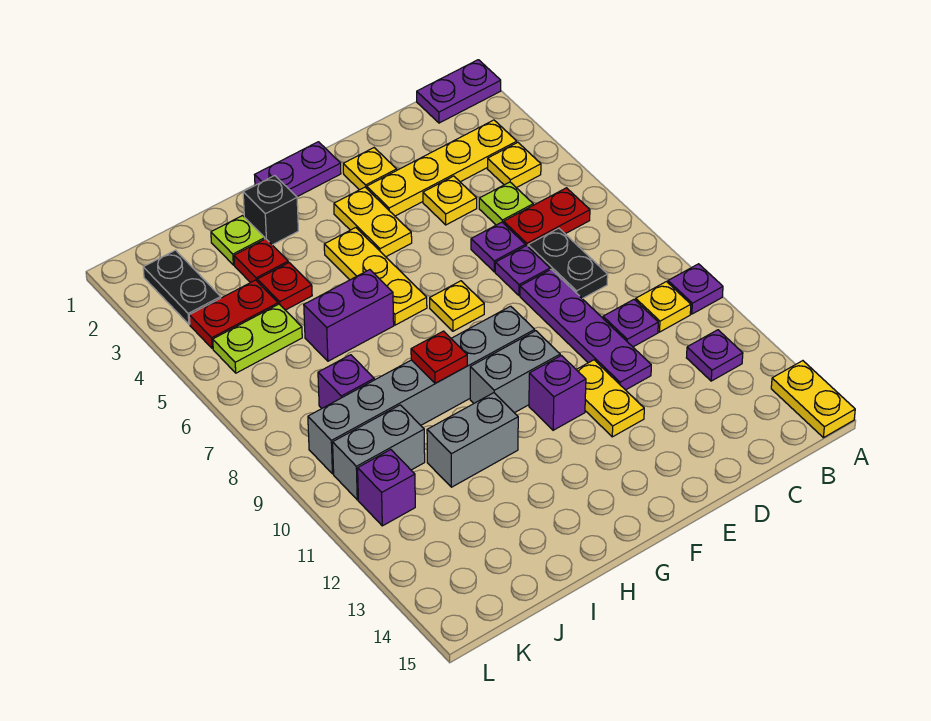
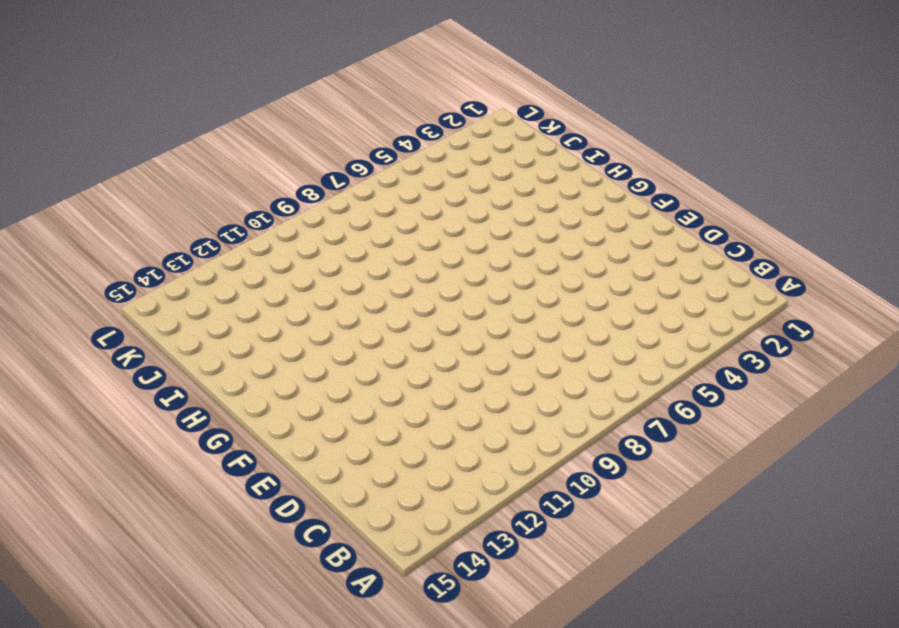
none -> purple 1x2 plate [417,60,501,123]
none -> purple 1x1 plate [668,264,723,314]
none -> yellow 1x2 plate [771,361,855,438]
none -> yellow 1x4 plate [367,120,517,216]

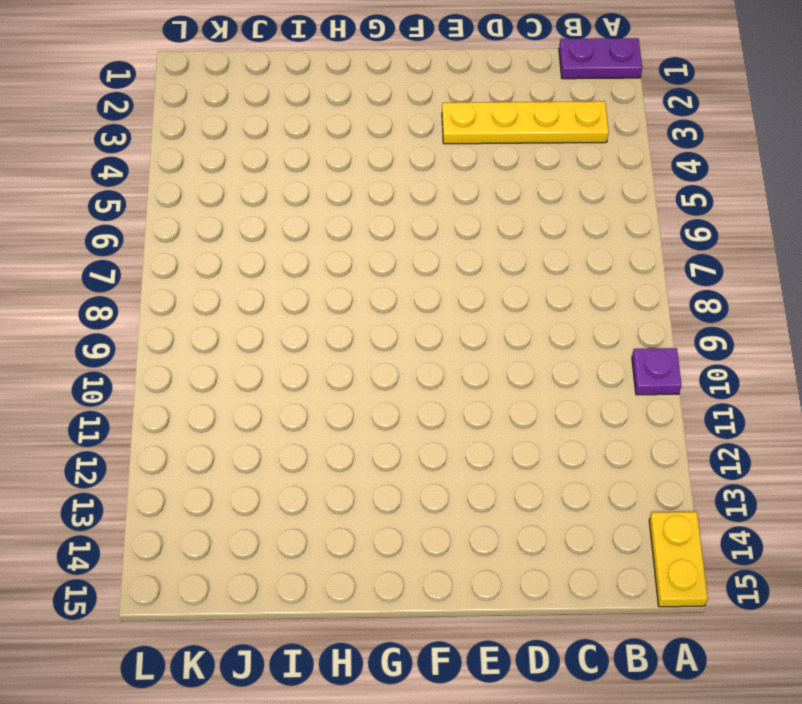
none -> yellow 1x1 plate [488,143,541,188]
none -> red 1x2 plate [504,188,590,246]
none -> yellow 1x1 plate [636,282,691,332]
none -> purple 1x1 plate [686,330,743,381]

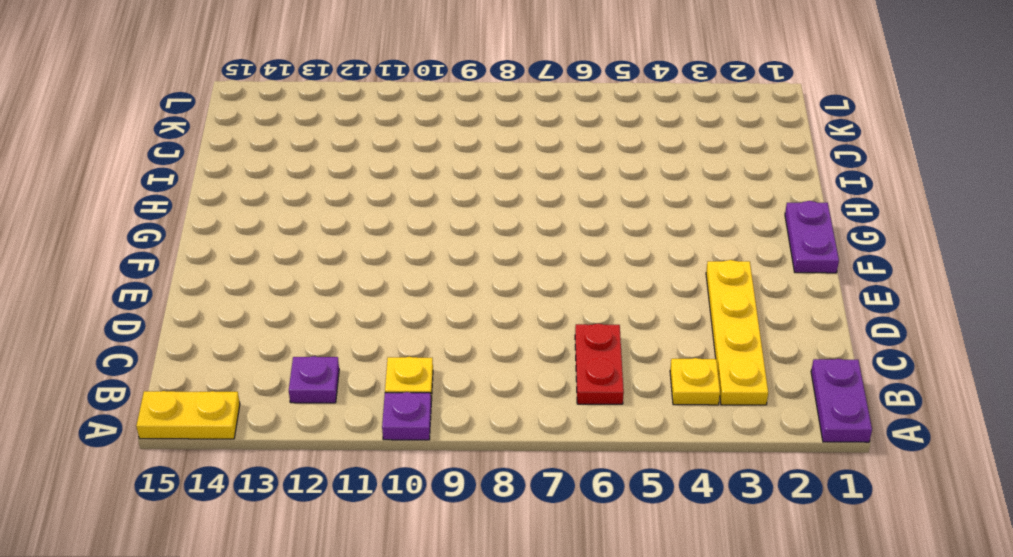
none -> lime 1x1 plate [479,182,533,225]
none -> black 1x2 plate [528,228,608,299]
none -> purple 1x1 plate [603,300,658,347]
none -> yellow 1x1 plate [423,176,477,225]

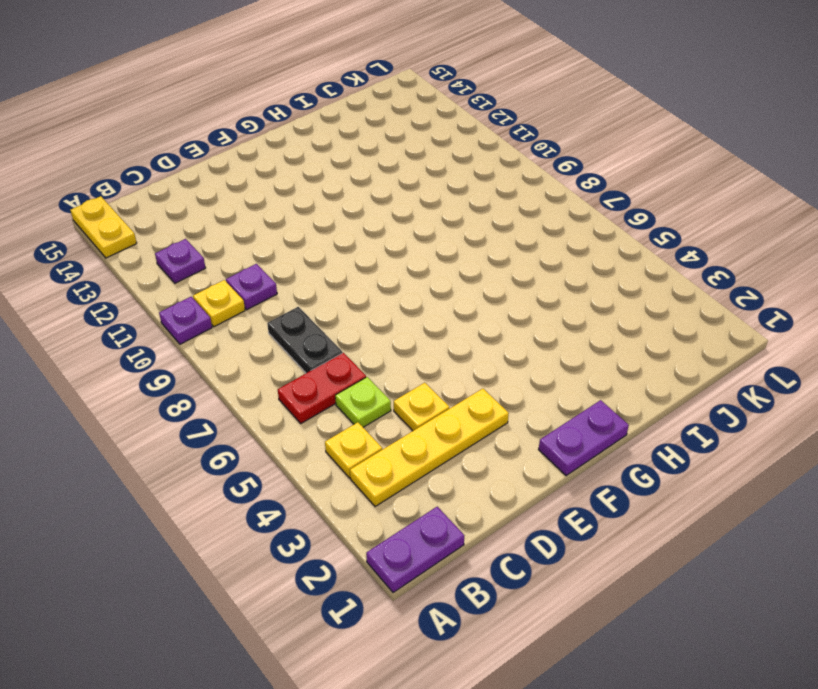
none -> purple 1x1 plate [471,222,525,272]
none -> purple 1x1 plate [495,246,550,295]
none -> purple 1x4 plate [520,269,651,390]
none -> yellow 1x1 plate [343,148,397,190]

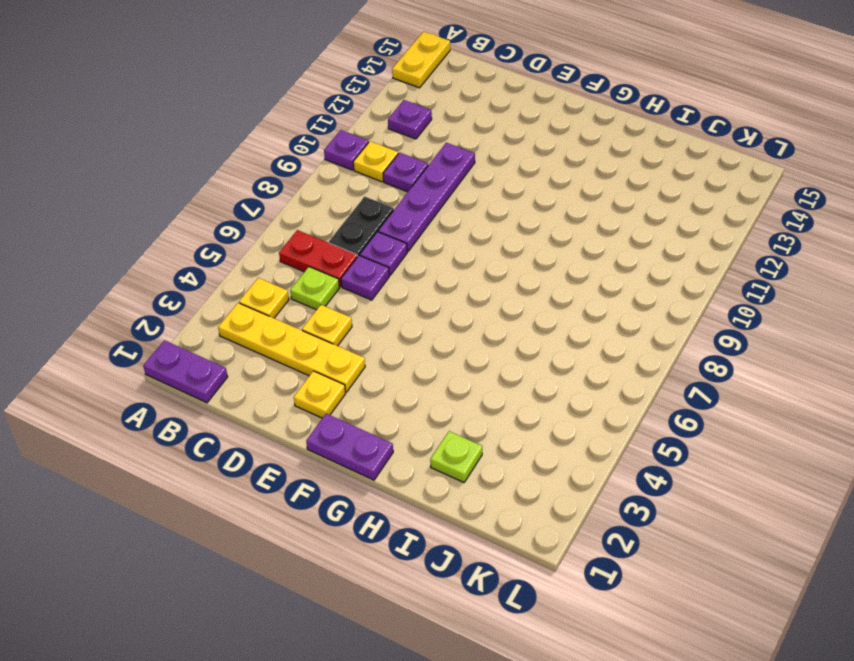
none -> yellow 1x2 plate [576,360,644,437]
none -> yellow 1x2 plate [334,187,412,257]
none -> yellow 1x1 plate [430,281,484,331]
none -> grey 1x6 brick [308,306,535,474]

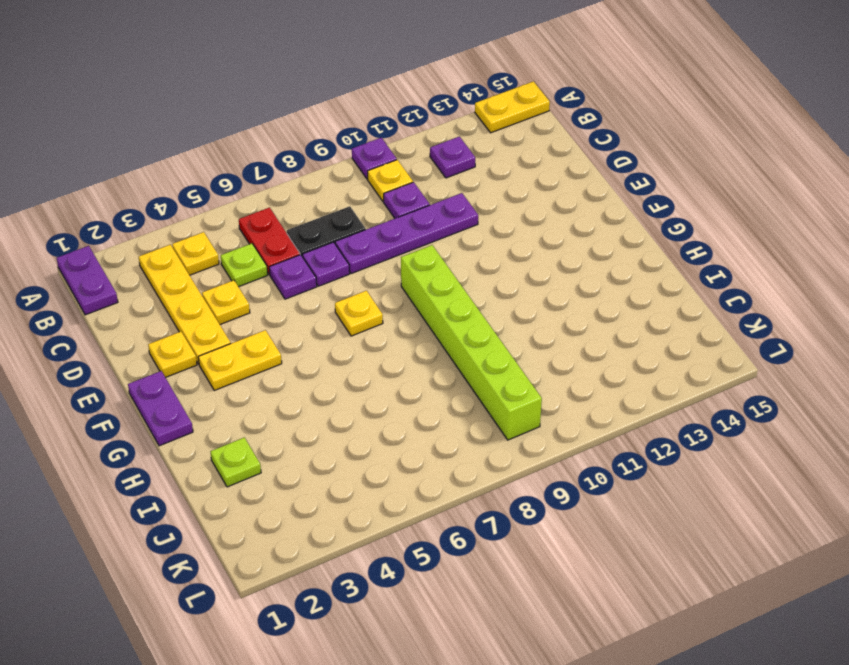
lime 1x6 brick [401,245,542,440] -> grey 1x6 brick [308,306,535,474]
none -> yellow 1x2 plate [576,360,644,437]
none -> grey 1x2 brick [470,331,560,413]
none -> purple 1x1 brick [529,355,586,430]
none -> yellow 1x3 plate [324,228,427,325]

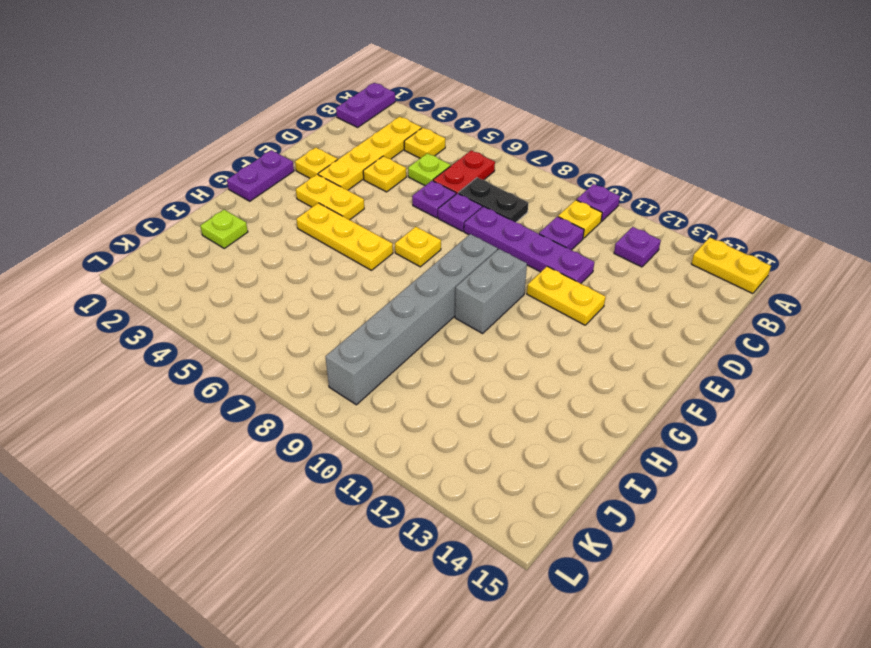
none -> purple 1x1 brick [529,355,586,430]
none -> black 1x1 brick [243,176,298,245]
none -> purple 1x2 brick [304,270,394,361]
none -> grey 1x2 brick [427,393,518,487]

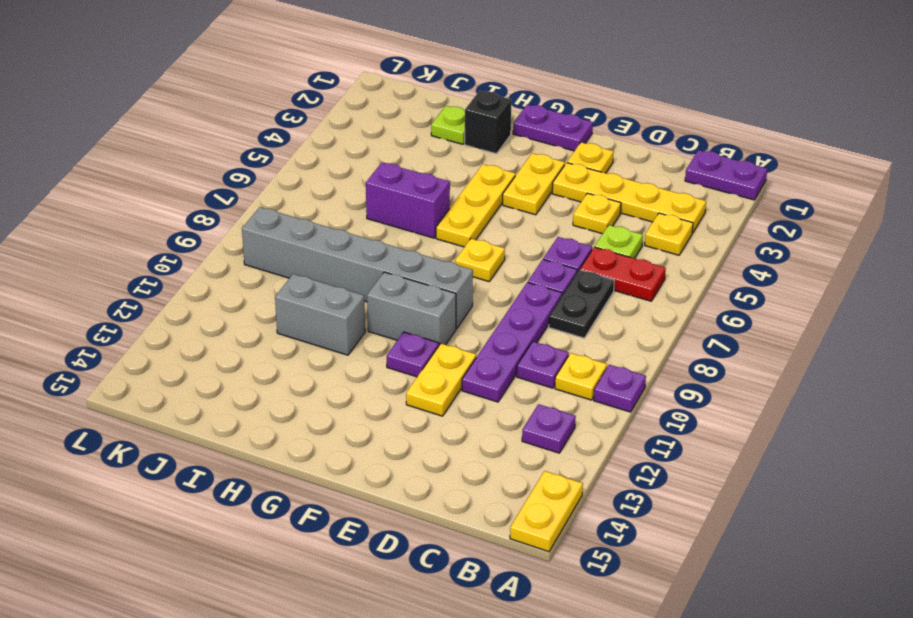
purple 1x1 plate [387,332,439,377] -> purple 1x1 brick [529,355,586,430]
none -> red 1x1 plate [234,239,288,283]
none -> red 1x1 plate [257,263,312,310]
none -> red 1x2 plate [189,280,278,349]
none -> lime 1x2 plate [213,304,302,373]

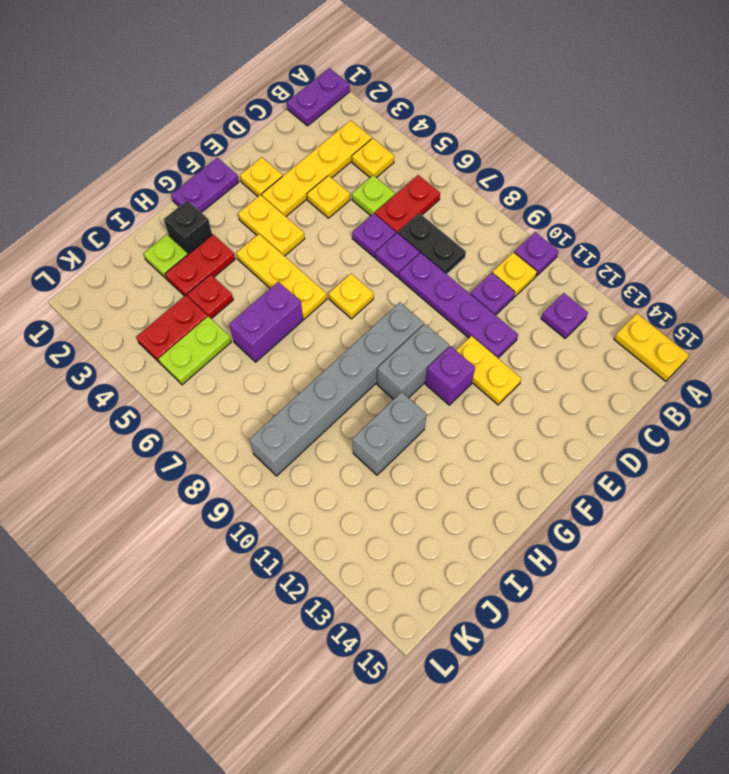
red 1x2 plate [165,234,235,297] -> red 1x1 plate [234,239,288,283]
none -> purple 1x1 brick [318,355,374,408]
none -> grey 1x2 brick [333,405,425,500]
none -> black 1x2 plate [143,250,221,324]
none -> purple 1x1 brick [358,450,415,526]

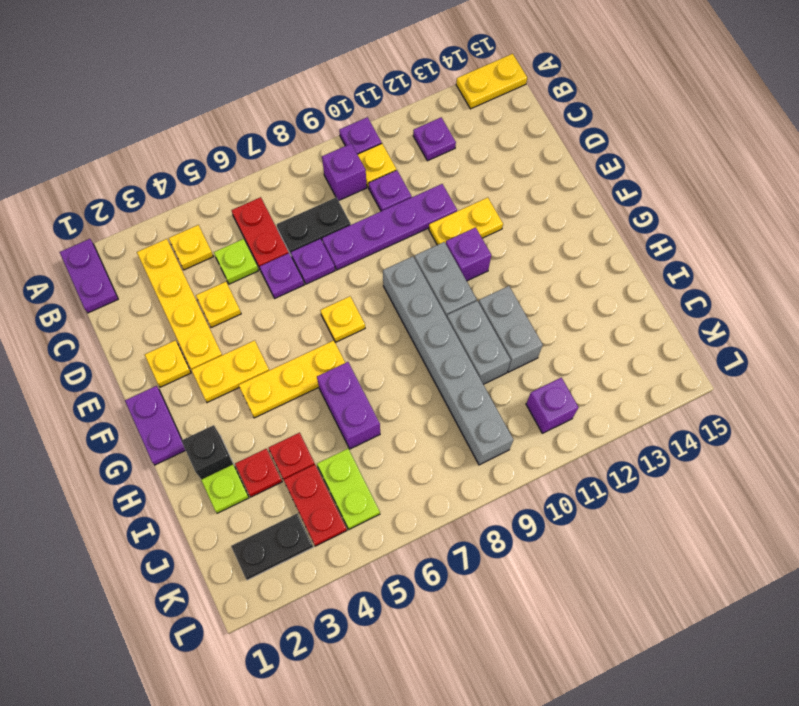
purple 1x1 brick [322,144,367,201] -> purple 1x1 brick moved to [318,355,374,408]
grey 1x2 brick [447,301,511,384] -> grey 1x2 brick moved to [333,405,425,500]
none -> red 1x1 plate [411,331,467,383]

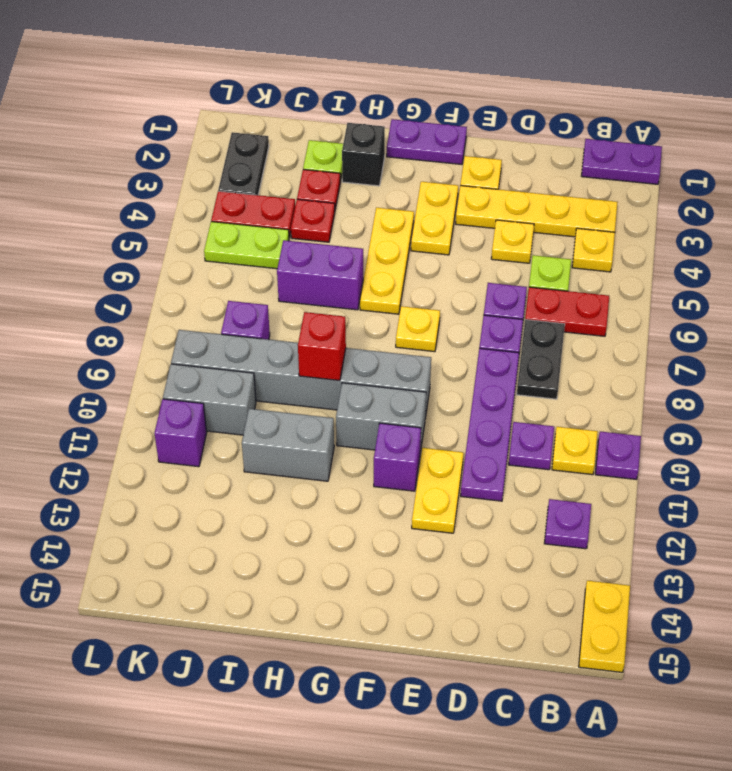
red 1x1 brick [298,312,346,381] -> red 1x1 plate [411,331,467,383]

